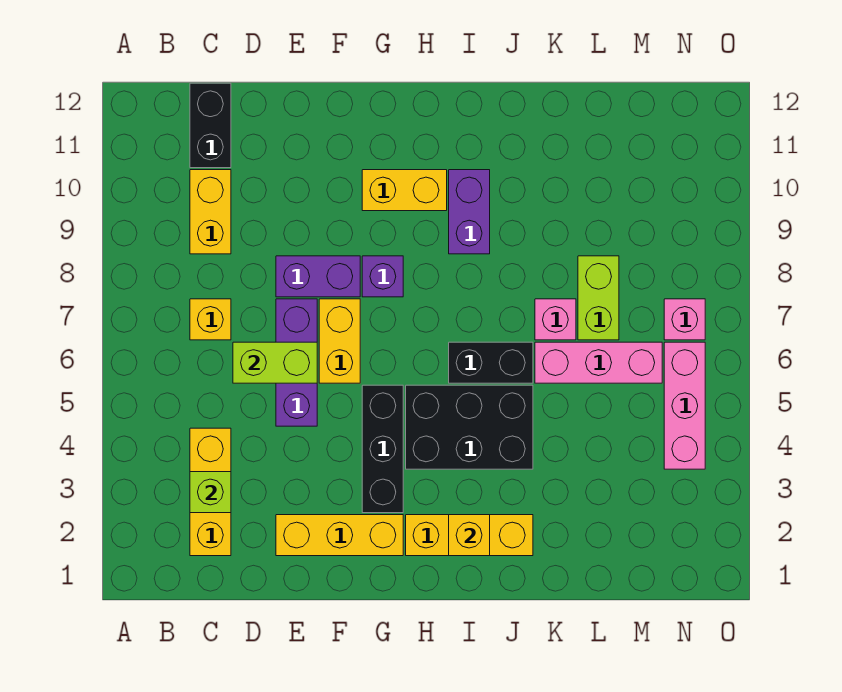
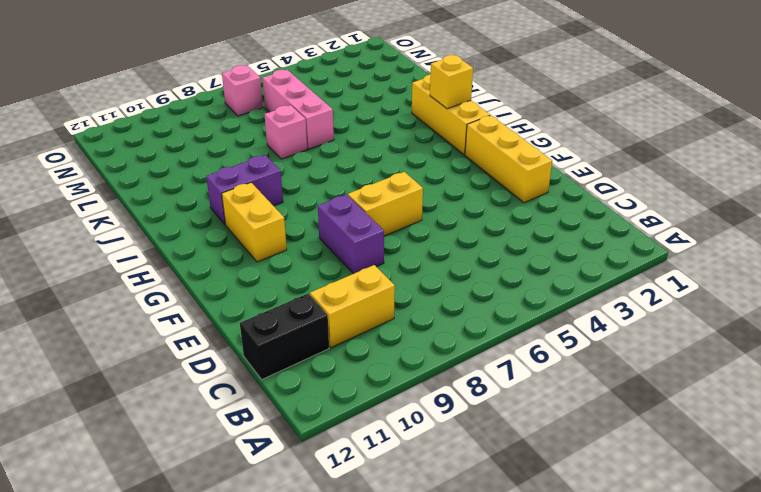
none -> yellow 1x3 brick [190,428,231,556]
none -> yellow 1x1 brick [190,299,231,340]
none -> purple 1x3 brick [276,299,317,426]

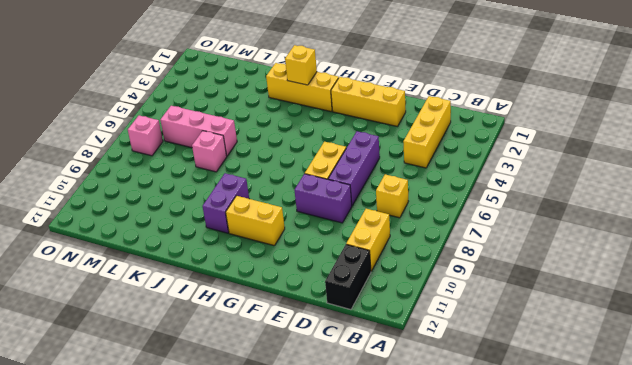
none -> black 1x3 brick [362,385,403,513]
none -> purple 1x1 brick [362,256,403,297]
none -> black 2x3 brick [406,385,533,469]

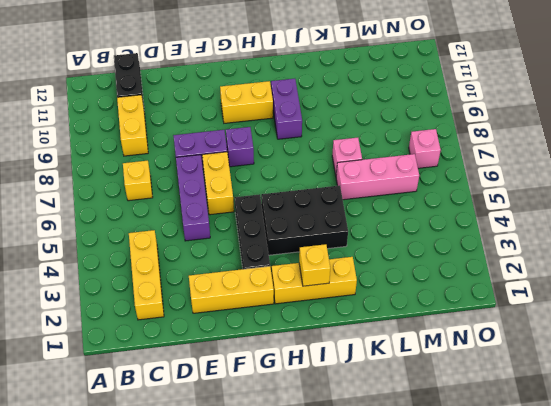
none -> black 1x2 brick [449,342,533,383]
none -> lime 1x2 brick [578,256,619,340]
none -> pink 1x3 brick [664,342,705,469]

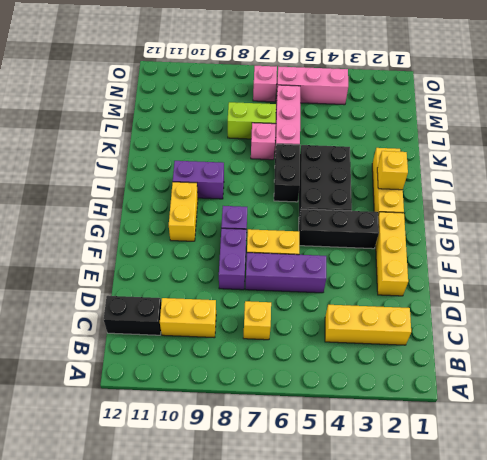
none -> lime 1x1 brick [190,472,231,513]
none -> lime 1x2 brick [233,342,317,383]

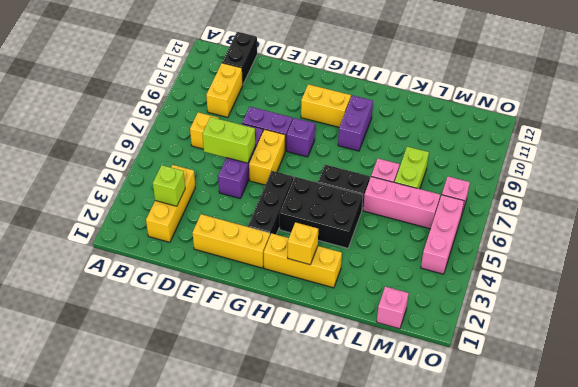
pink 1x1 brick [377,287,409,329] -> none

